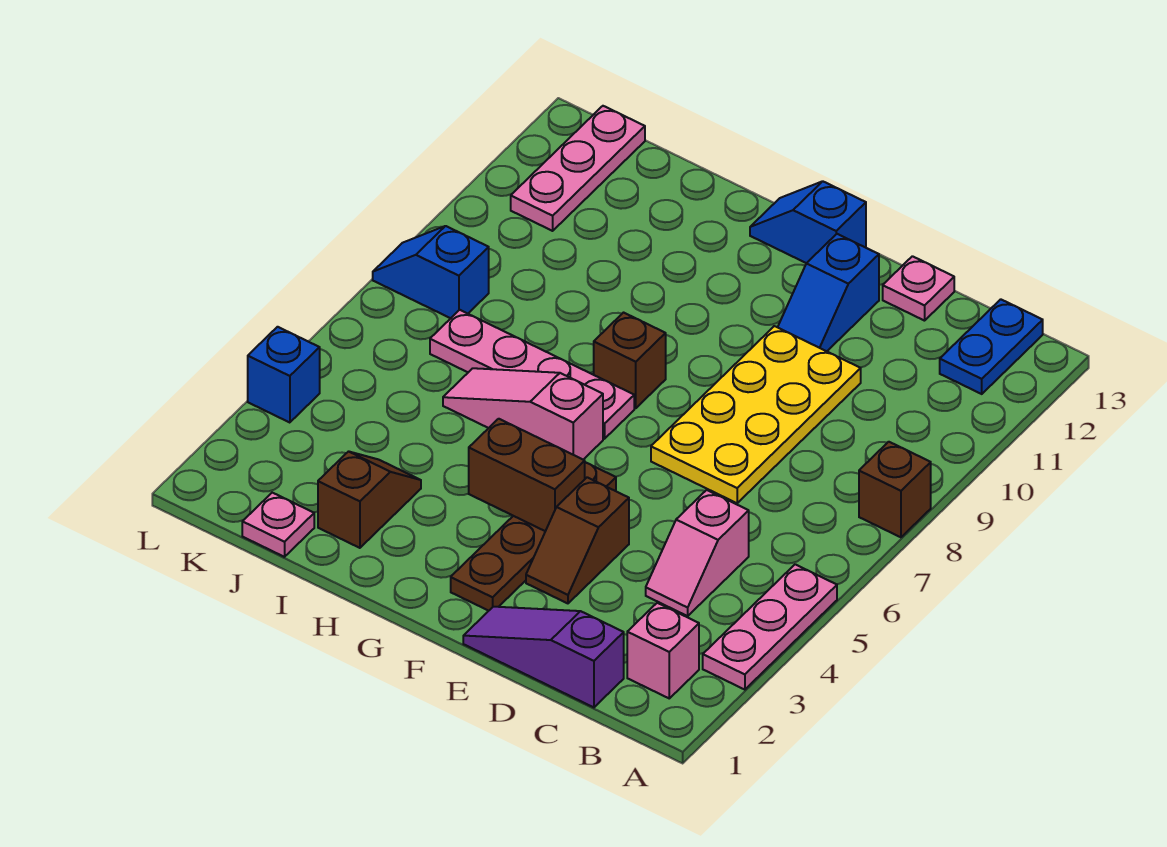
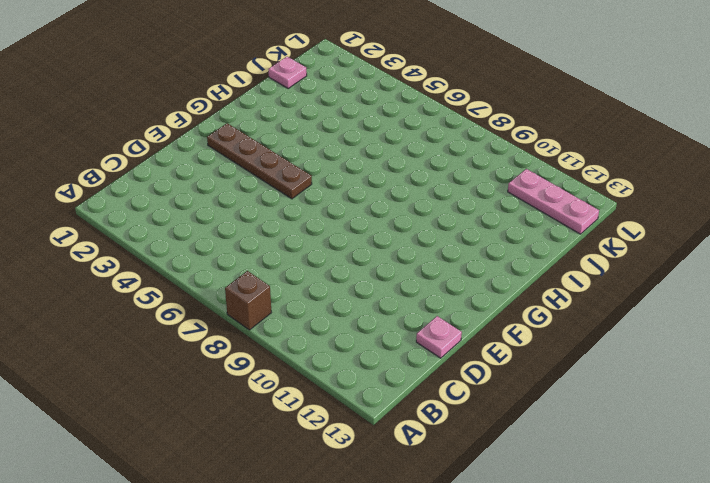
none -> pink 1x3 plate [703,564,837,690]
none -> pink 1x1 brick [627,603,699,698]
none -> blue 1x2 plate [940,299,1043,394]

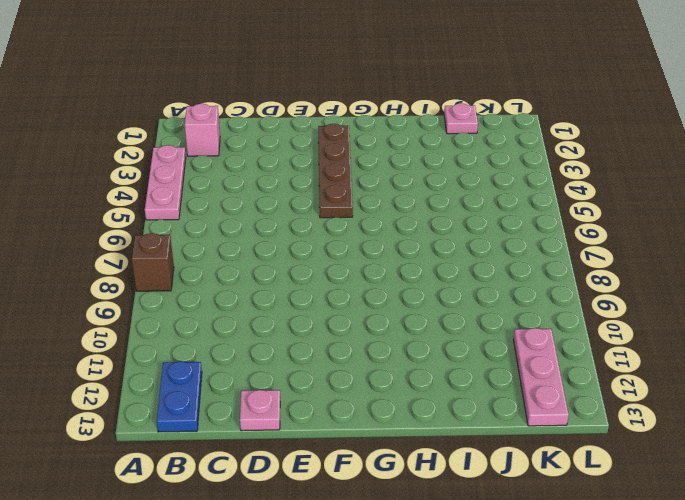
none -> purple 1x3 slope [463,607,624,707]
none -> pink 1x2 slope [646,490,749,616]
none -> yellow 2x4 plate [651,326,861,503]

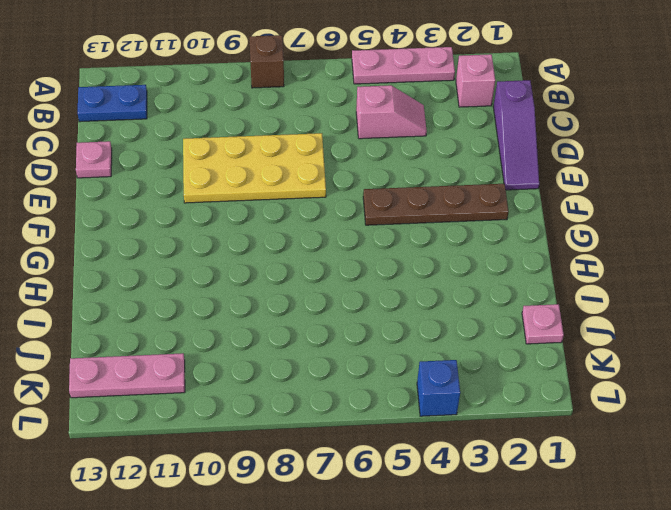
none -> brown 1x2 slope [526,477,629,603]
none -> blue 1x2 slope [778,234,879,351]
none -> blue 1x2 slope [750,181,866,263]

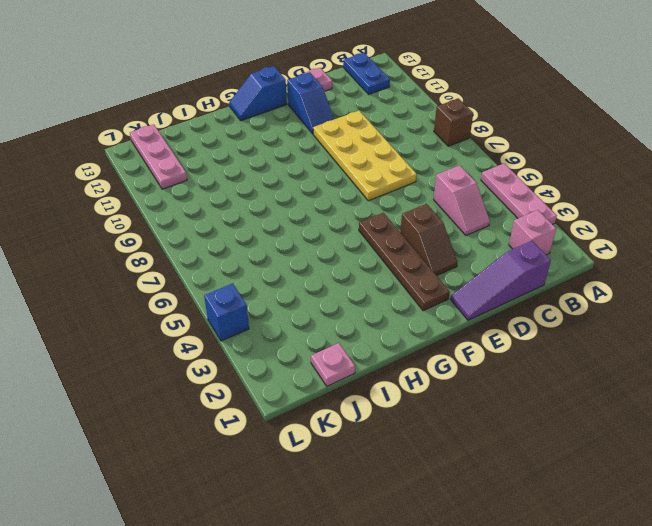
none -> pink 1x3 slope [443,368,603,459]
none -> pink 1x4 plate [430,310,634,439]
none -> brown 1x1 brick [594,313,666,408]

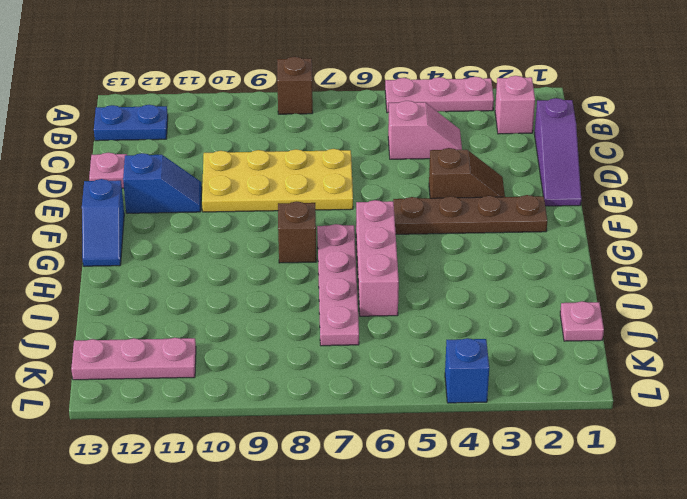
pink 1x3 brick [356,200,399,316] -> pink 1x3 slope [443,368,603,459]
none -> brown 1x2 slope [318,451,421,548]
none -> blue 1x2 slope [373,226,489,318]
none -> brown 1x2 brick [469,419,585,531]

